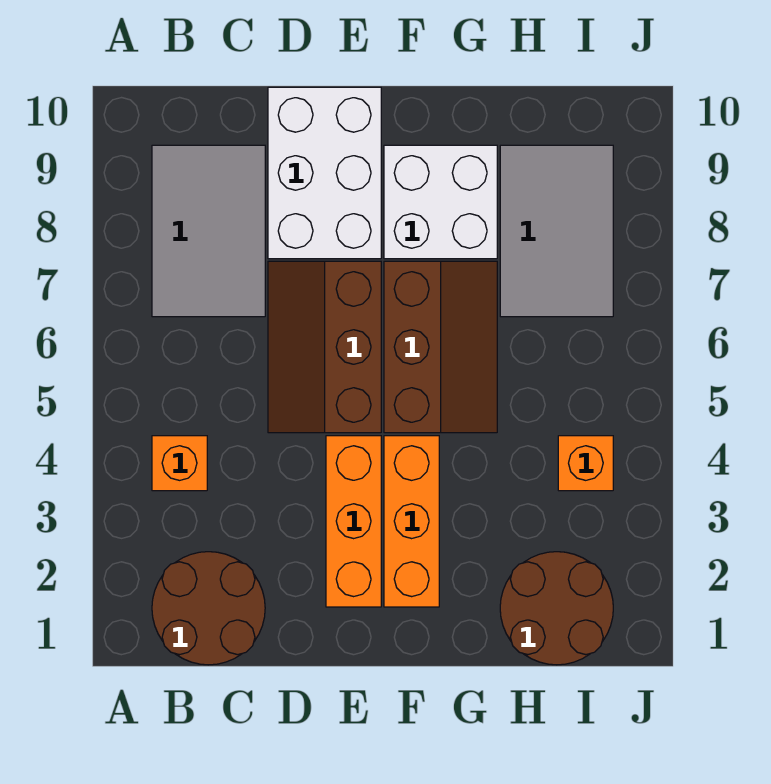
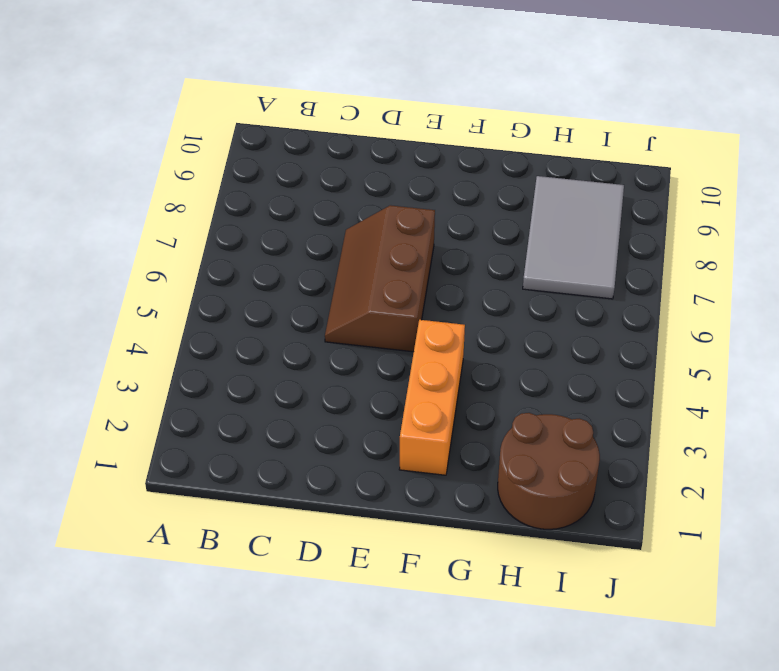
none -> brown 2x2 round brick [152,552,265,665]
none -> orange 1x1 brick [152,436,207,491]
none -> grey 2x3 tile [152,145,265,317]

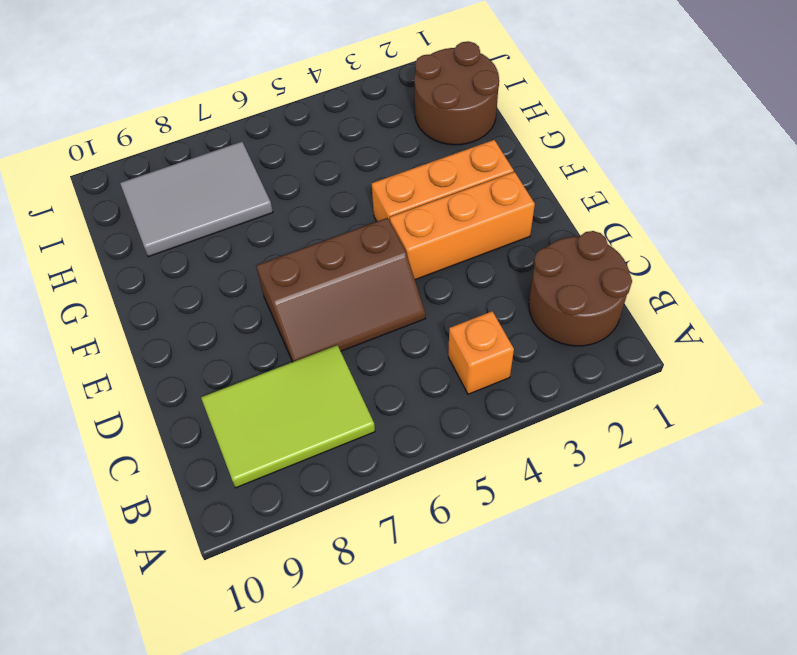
lime 2x3 tile [201,345,375,488] -> grey 2x3 tile [152,145,265,317]
none -> white 2x3 brick [268,87,381,259]
none -> brown 2x3 slope [384,261,497,433]
none -> white 2x2 brick [384,145,497,259]

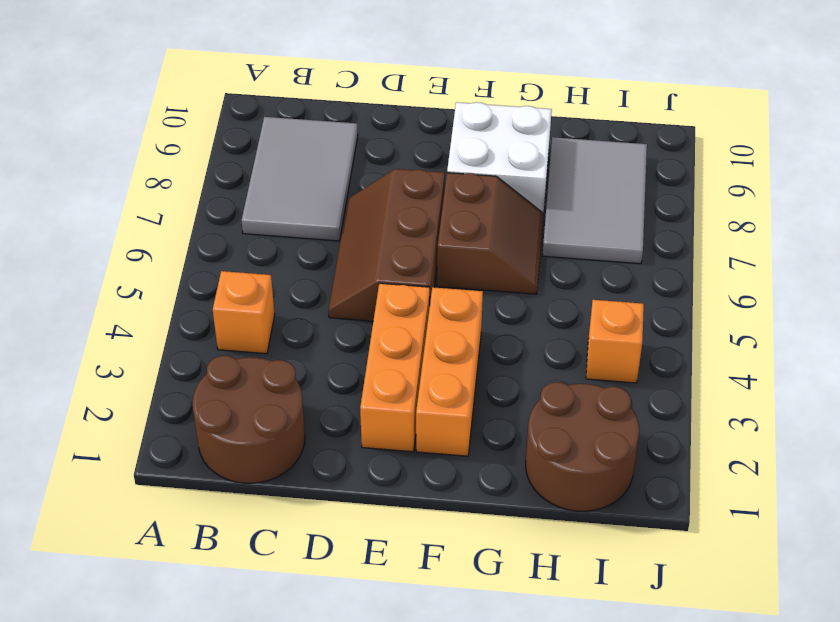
brown 2x2 slope [437,173,543,294] -> brown 2x3 slope [384,261,497,433]
none -> white 2x3 brick [268,87,381,259]

